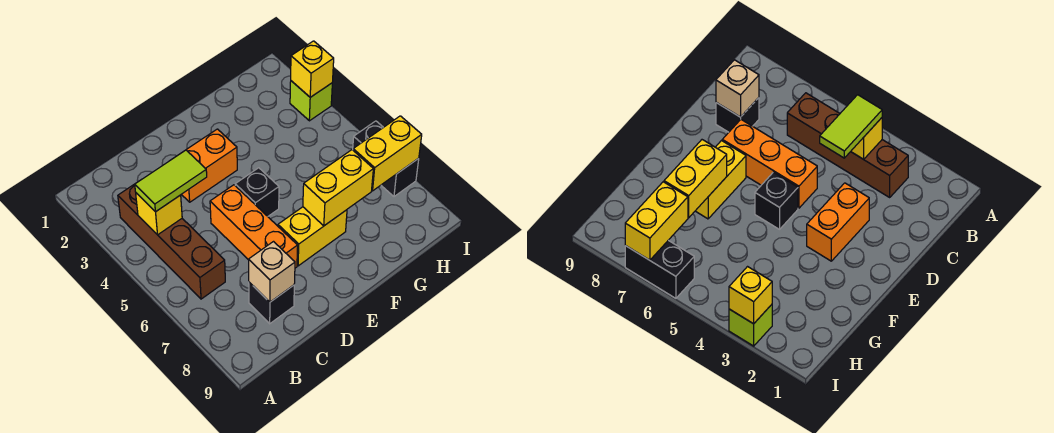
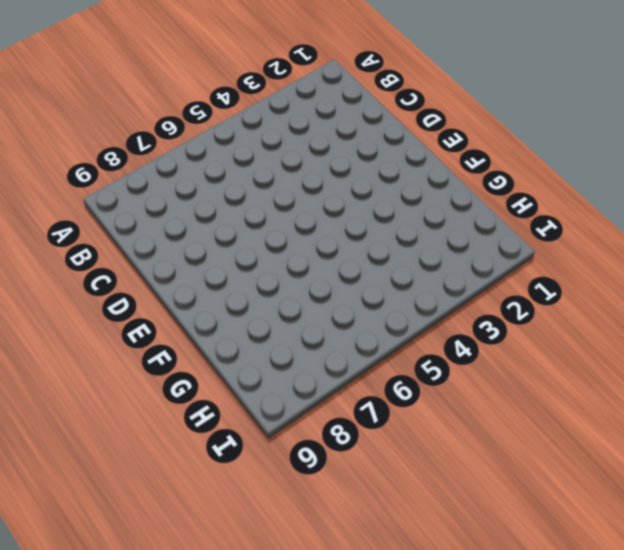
none -> brown 1x4 brick [118,184,225,299]
none -> black 1x1 brick [249,282,294,324]
none -> orange 1x2 brick [181,129,237,202]

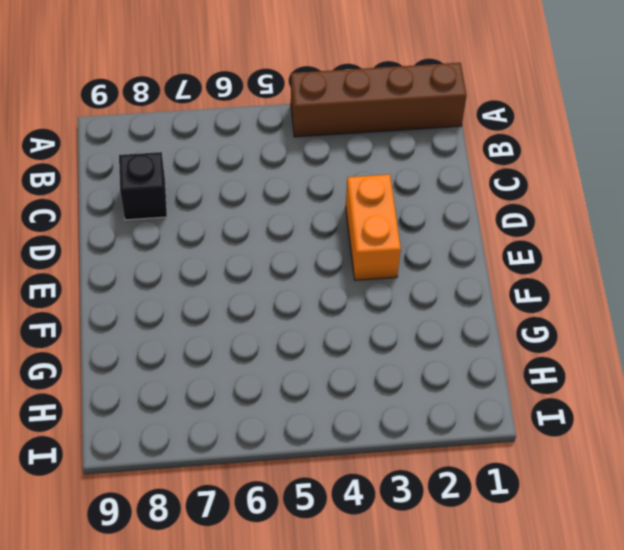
brown 1x4 brick [291,63,467,137] -> brown 1x4 brick moved to [118,184,225,299]
none -> orange 1x3 brick [210,185,298,268]
none -> black 1x1 brick [235,168,279,216]
none -> yellow 1x2 brick [278,207,347,266]

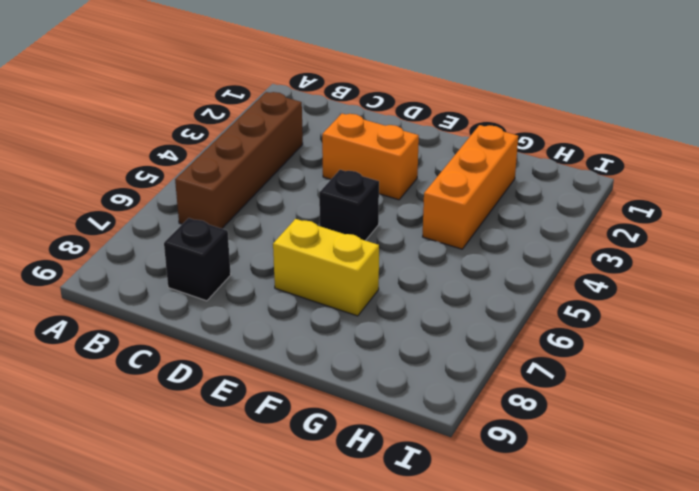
orange 1x3 brick [423,125,518,249] -> orange 1x3 brick moved to [210,185,298,268]
none -> lime 1x1 brick [290,81,332,121]
none -> black 1x2 brick [353,121,419,197]
none -> yellow 1x1 brick [136,193,182,235]

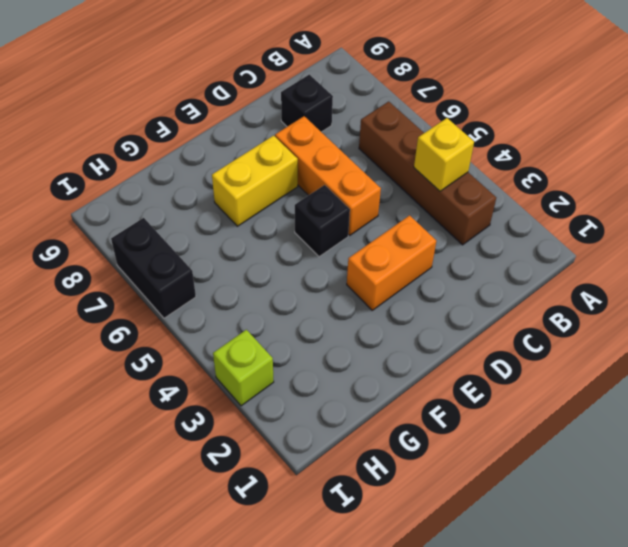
none -> tan 1x1 brick [249,242,295,302]
none -> yellow 1x2 brick [303,150,373,226]
none -> yellow 1x2 brick [353,116,422,191]

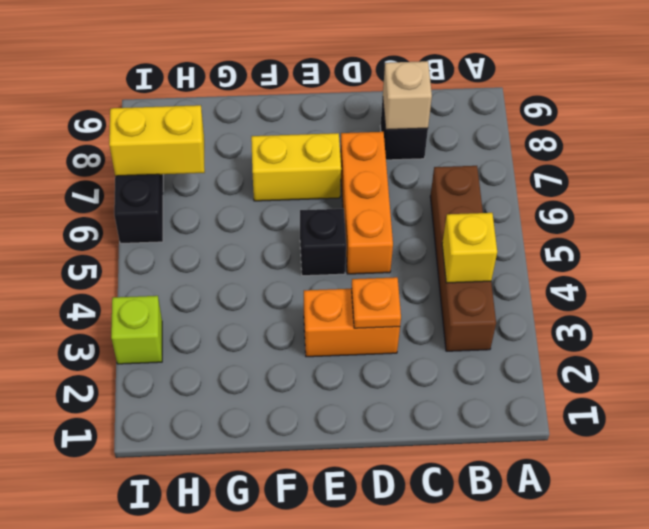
orange 1x1 plate [351,277,401,328] -> none
none -> yellow 1x2 brick [303,150,373,226]
none -> yellow 1x1 brick [291,41,334,97]
none -> lime 1x2 tile [135,150,207,212]

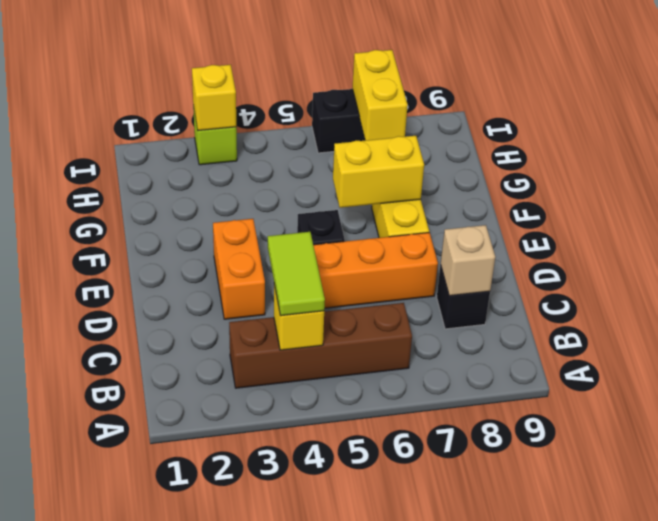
yellow 1x2 brick [333,136,424,208] -> yellow 1x2 brick turned to [303,150,373,226]

